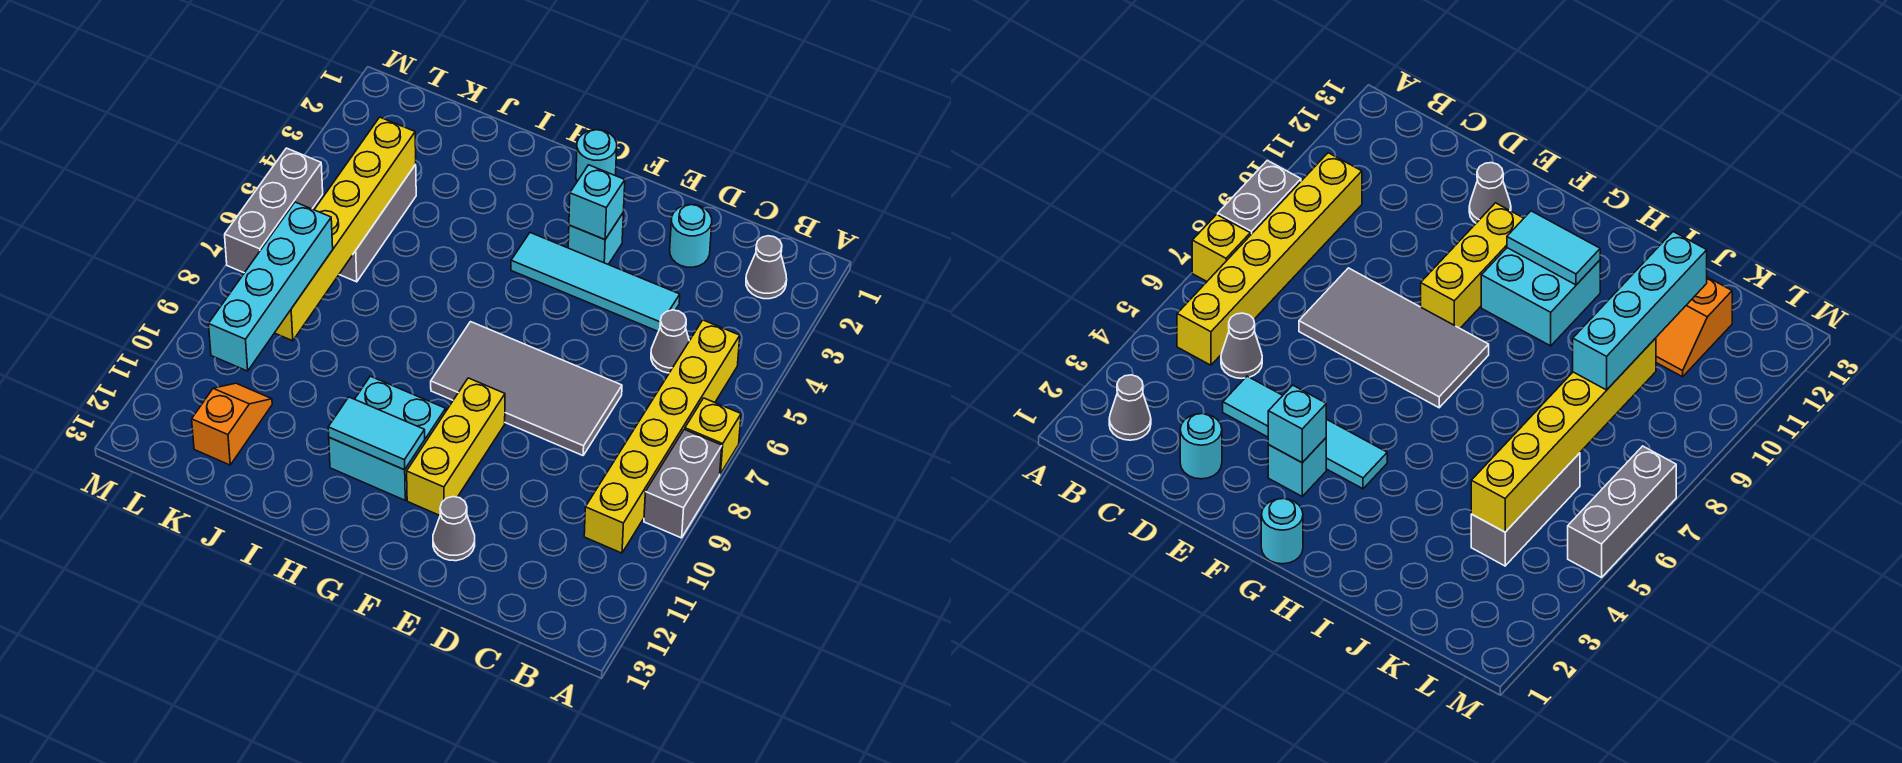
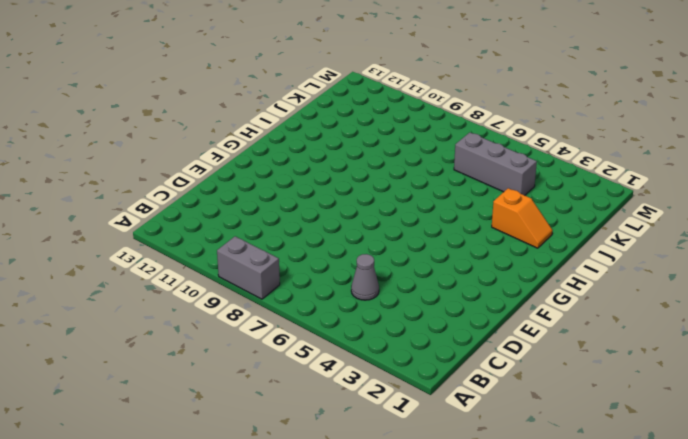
orange 1x2 slope [492,188,553,248] -> orange 1x2 slope moved to [192,383,272,465]
none -> yellow 1x1 brick [685,398,741,474]
none -> grey 1x1 cone [746,236,787,299]
none -> yellow 1x6 brick [584,320,740,553]

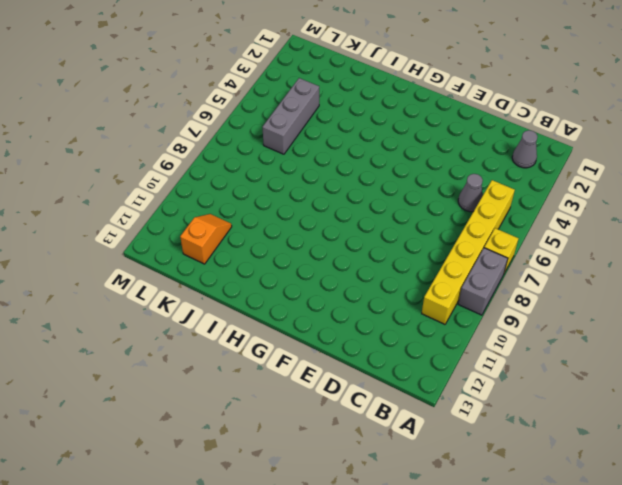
none -> cyan 1x1 round brick [670,205,712,267]
none -> cyan 1x4 tile [511,233,680,332]
none -> grey 2x4 tile [431,322,622,456]

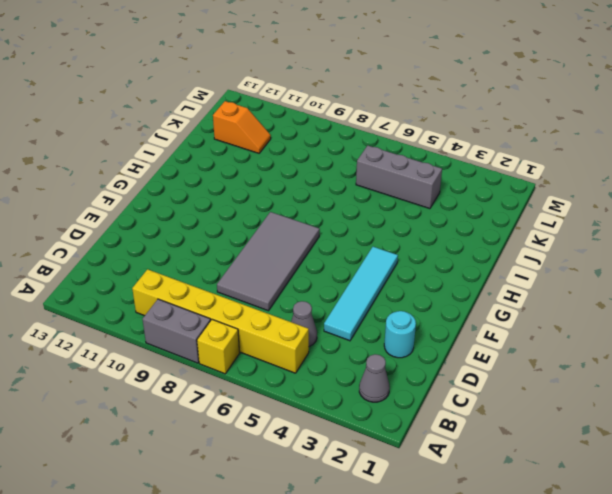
none -> grey 1x1 cone [433,497,475,561]
none -> cyan 1x1 brick [568,212,624,265]
none -> yellow 1x3 brick [407,378,505,515]

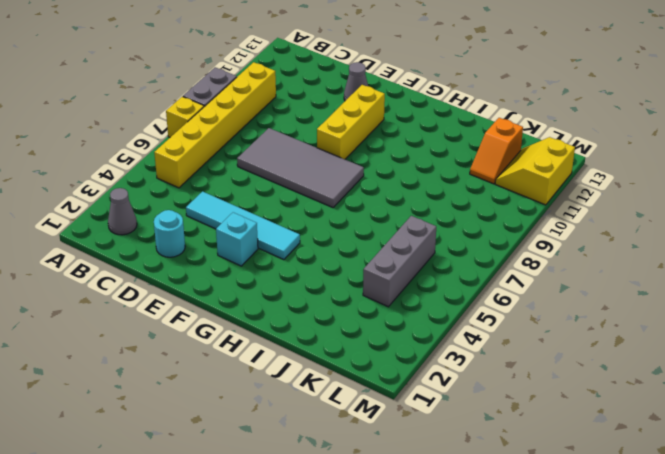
yellow 2x2 slope [495,137,575,205] -> none
none -> grey 1x1 cone [651,310,689,373]
none -> cyan 1x1 round brick [576,130,617,181]
none -> cyan 2x2 brick [329,376,446,500]

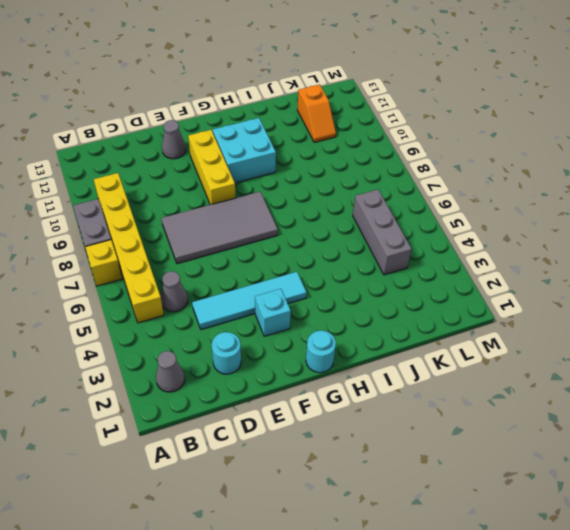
none -> grey 1x3 brick [225,148,323,273]
none -> cyan 1x1 brick [569,165,625,240]
none -> cyan 1x2 tile [328,397,425,470]

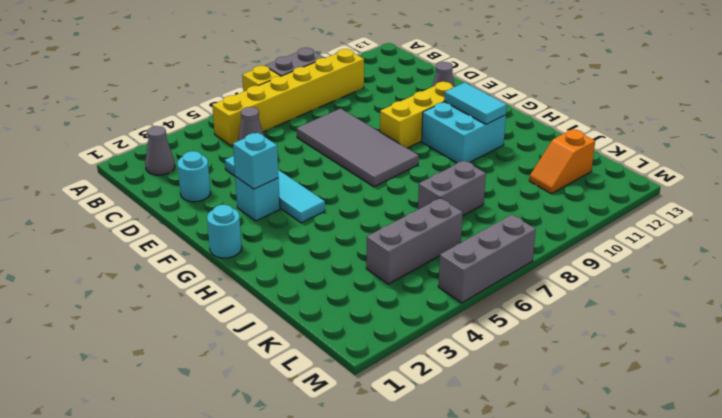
grey 1x2 brick [418,161,486,215] -> none
none -> yellow 1x6 brick [275,117,416,341]
none -> cyan 1x4 brick [209,202,333,371]

